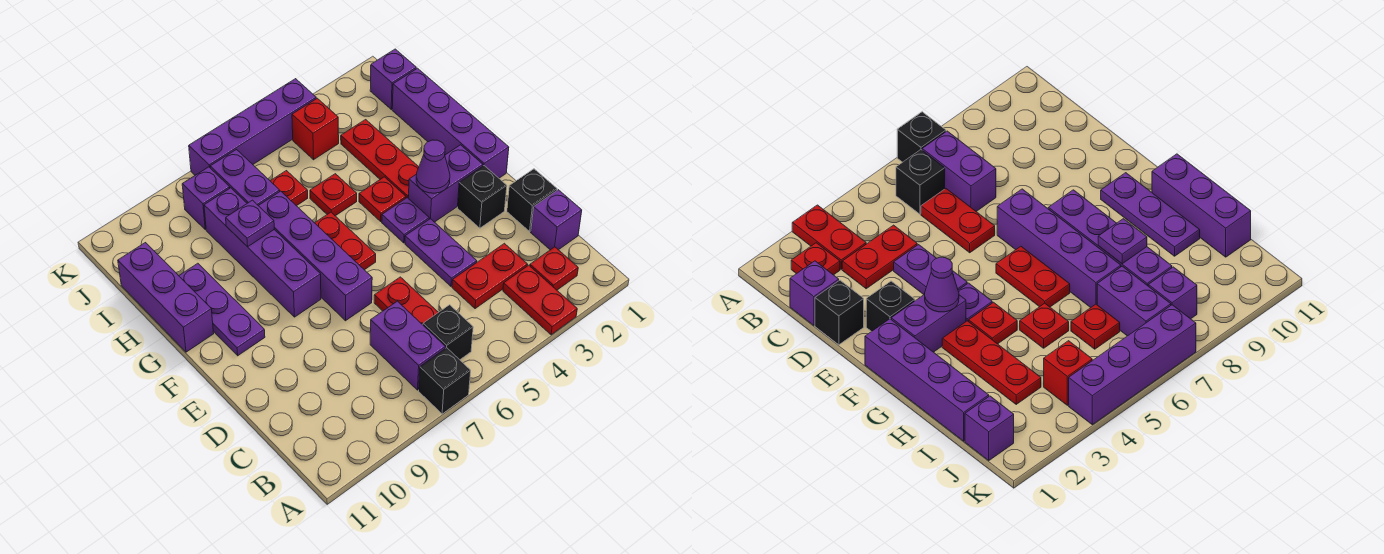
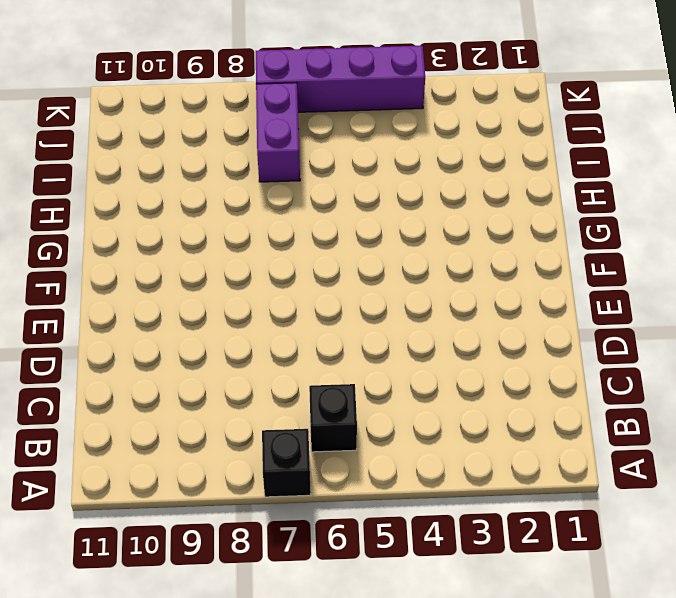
none -> red 1x2 plate [503,265,577,335]
none -> red 1x1 plate [530,247,578,290]
none -> purple 1x2 brick [370,301,445,390]
none -> purple 1x1 brick [531,190,582,250]

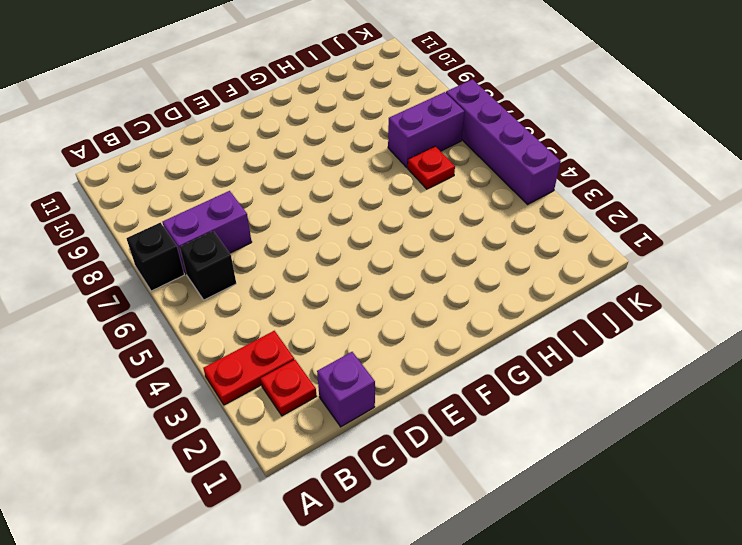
none -> red 1x2 plate [452,243,528,309]
none -> red 1x2 plate [374,277,438,325]
none -> black 1x1 brick [507,169,557,231]
none -> purple 1x2 plate [405,219,477,286]

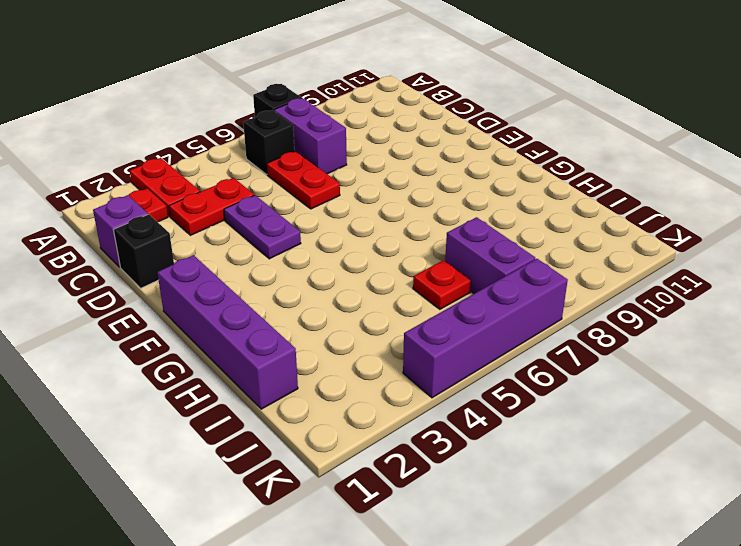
none -> black 1x1 brick [458,166,507,228]
none -> purple 1x4 brick [258,191,372,321]
none -> purple 1x2 brick [408,145,483,222]
none -> purple 1x1 plate [382,198,429,243]

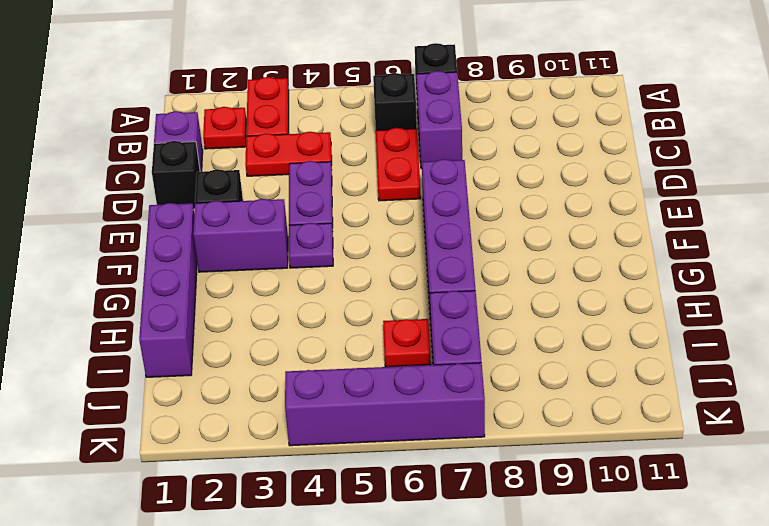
none -> red 1x2 plate [315,212,376,270]
none -> purple 1x4 brick [204,188,321,317]
none -> purple 1x3 plate [179,263,265,356]
none -> red 1x3 plate [341,120,419,198]

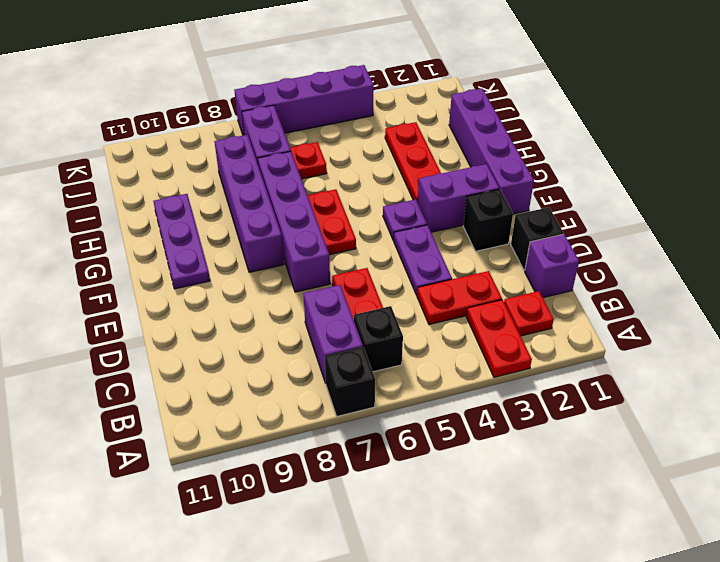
none -> red 1x1 plate [359,177,406,221]
none -> purple 1x3 brick [118,243,214,352]
none -> red 1x1 plate [310,174,357,216]
none -> purple 1x1 brick [370,49,416,109]

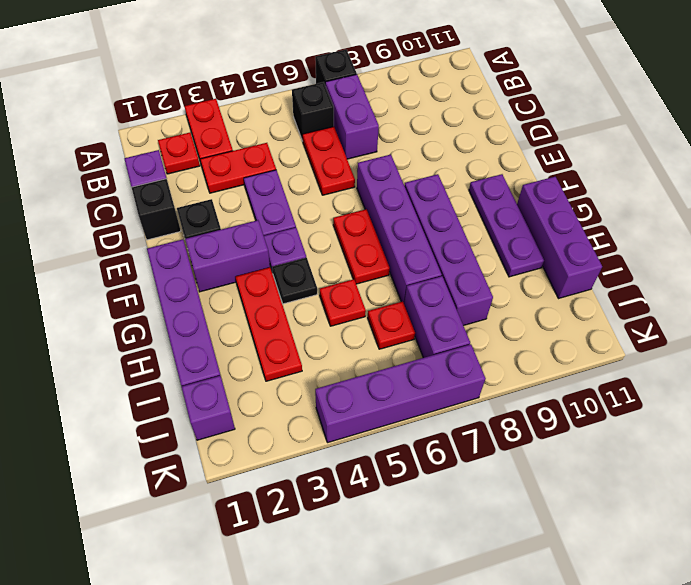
black 1x1 plate [272,258,317,304] -> red 1x1 plate [359,177,406,221]
none -> red 1x1 brick [292,98,339,160]
none -> purple 1x1 brick [182,167,230,229]
none -> purple 1x1 cone [416,140,450,193]
none -> purple 1x1 plate [226,200,274,247]

